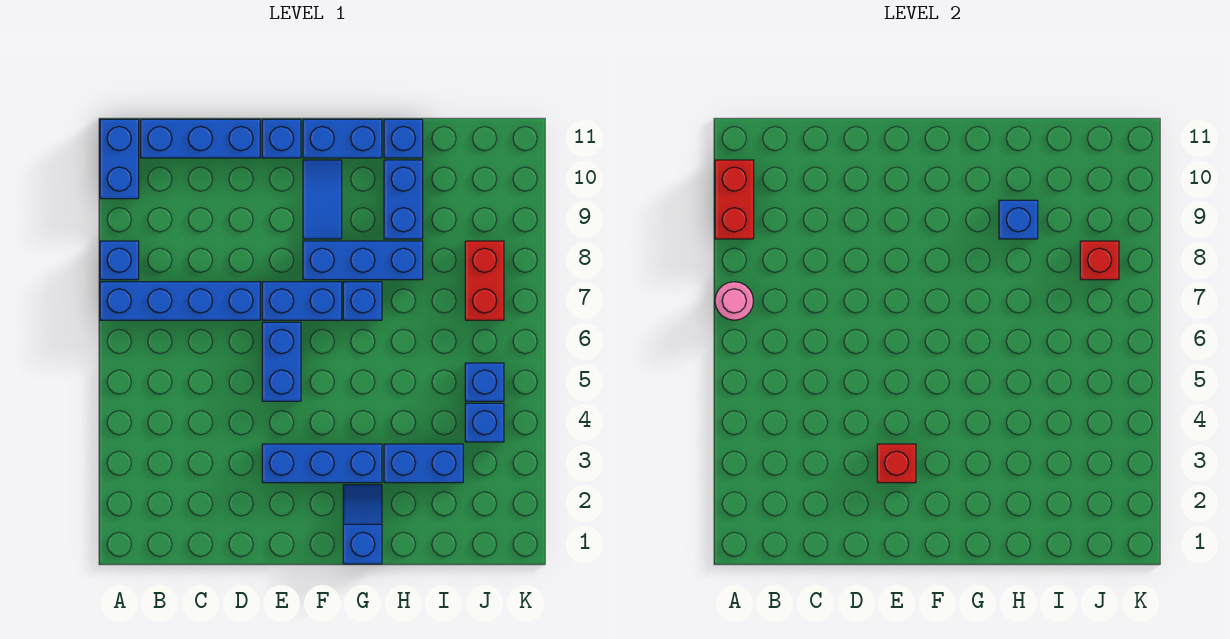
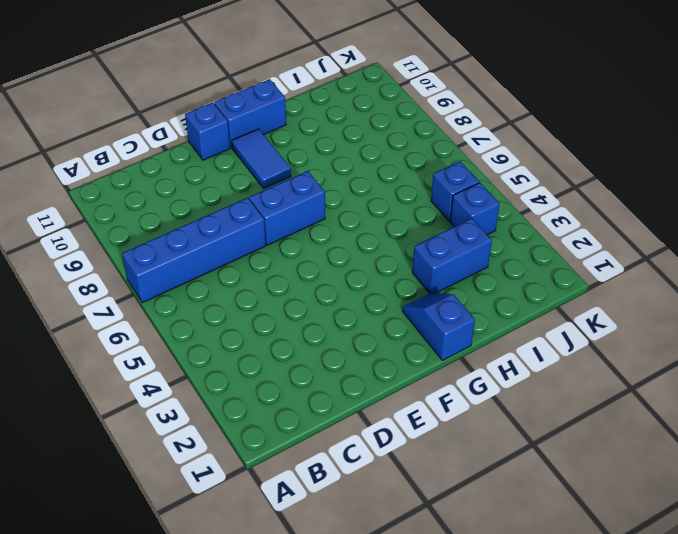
none -> blue 1x1 brick [100,241,139,280]
none -> blue 1x2 brick [100,119,139,199]
none -> blue 1x3 brick [141,119,260,158]

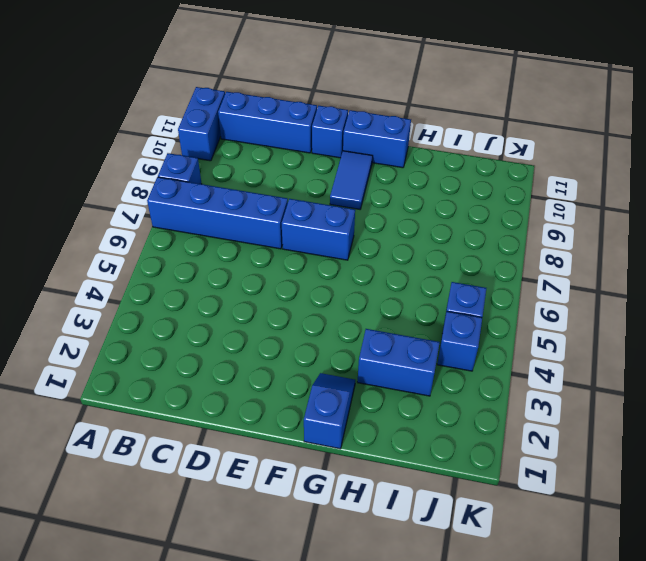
none -> blue 1x3 brick [262,444,382,483]
none -> blue 1x2 brick [262,322,301,401]
none -> blue 1x3 brick [303,241,423,280]

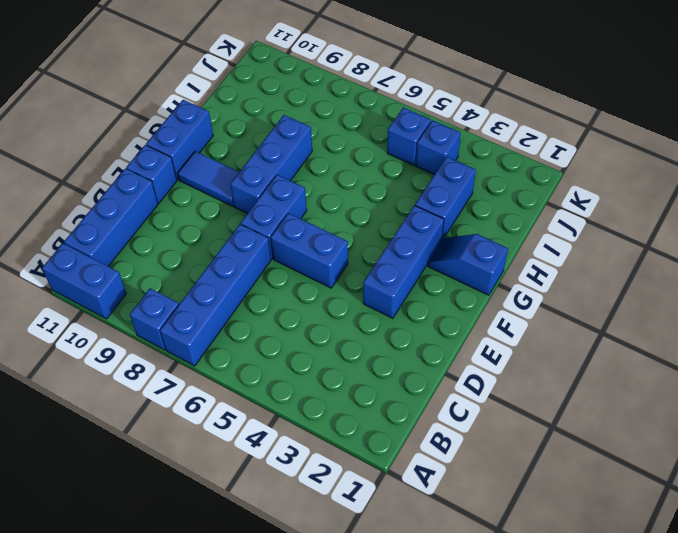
none -> blue 1x1 brick [343,282,382,320]
none -> blue 1x2 brick [384,160,423,239]
none -> blue 1x1 brick [384,119,423,158]

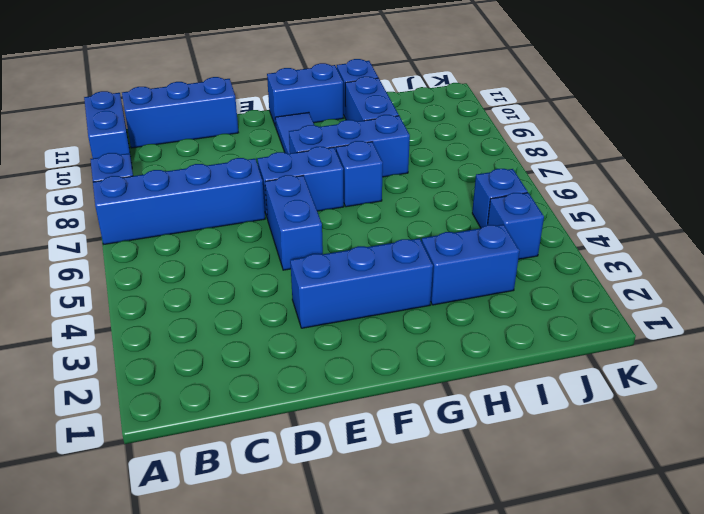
none -> blue 1x1 brick [262,119,301,158]
none -> blue 1x2 slope [343,485,382,564]
none -> red 1x2 brick [465,241,504,320]

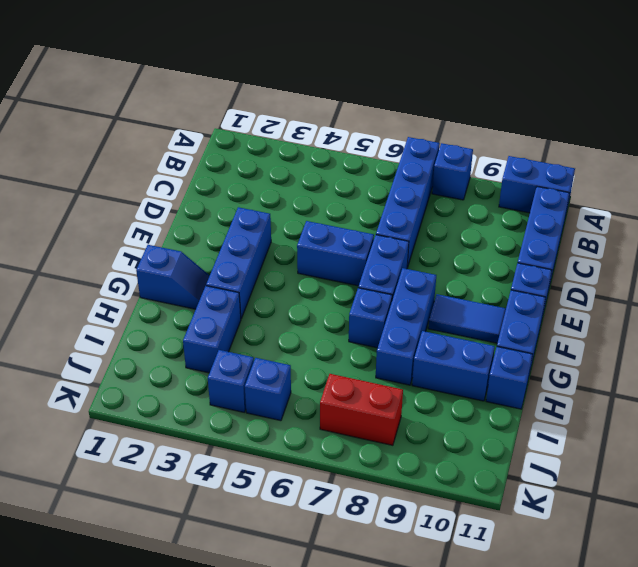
none -> pink 1x1 round brick [715,282,753,320]
none -> red 1x2 brick [715,160,754,239]
none -> red 1x1 brick [877,444,916,483]

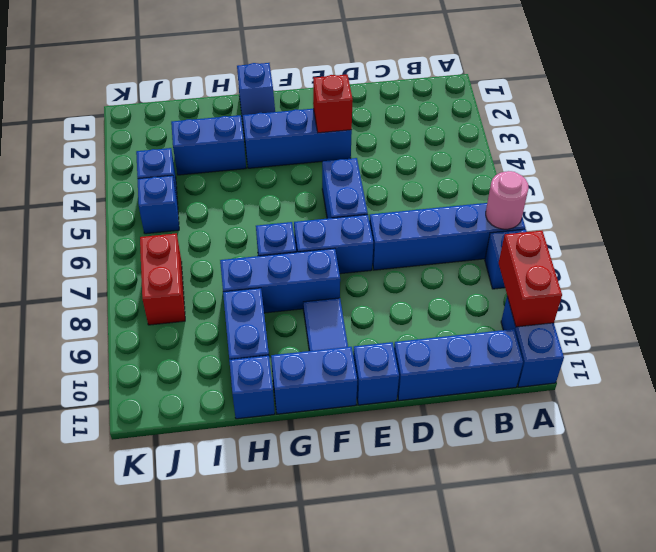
none -> blue 1x1 brick [999,200,1038,239]
none -> red 1x1 brick [1080,241,1119,280]

